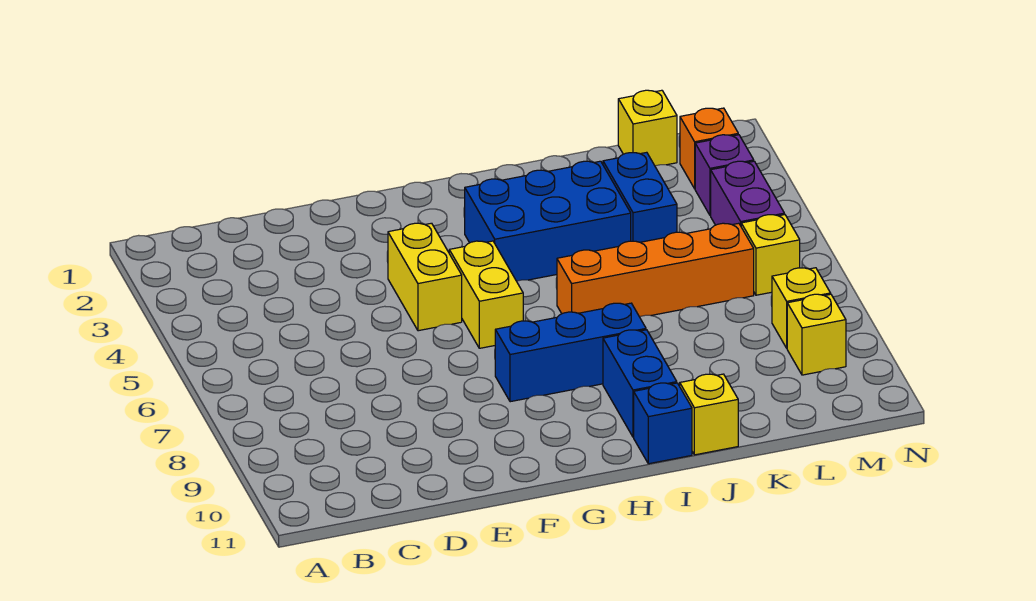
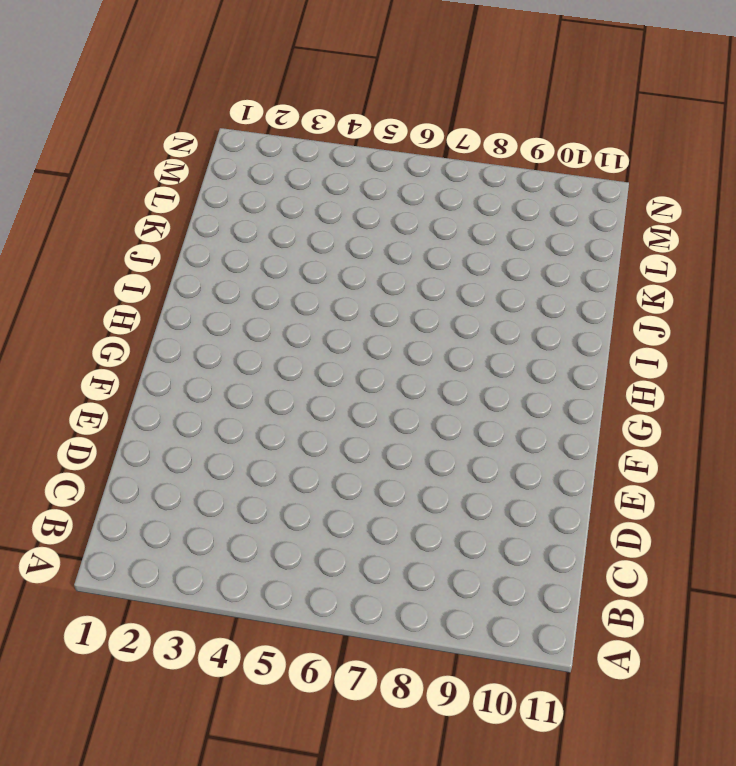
none -> yellow 1x2 brick [388,223,462,331]
none -> yellow 1x2 brick [449,241,523,348]
none -> blue 1x3 brick [495,303,646,402]

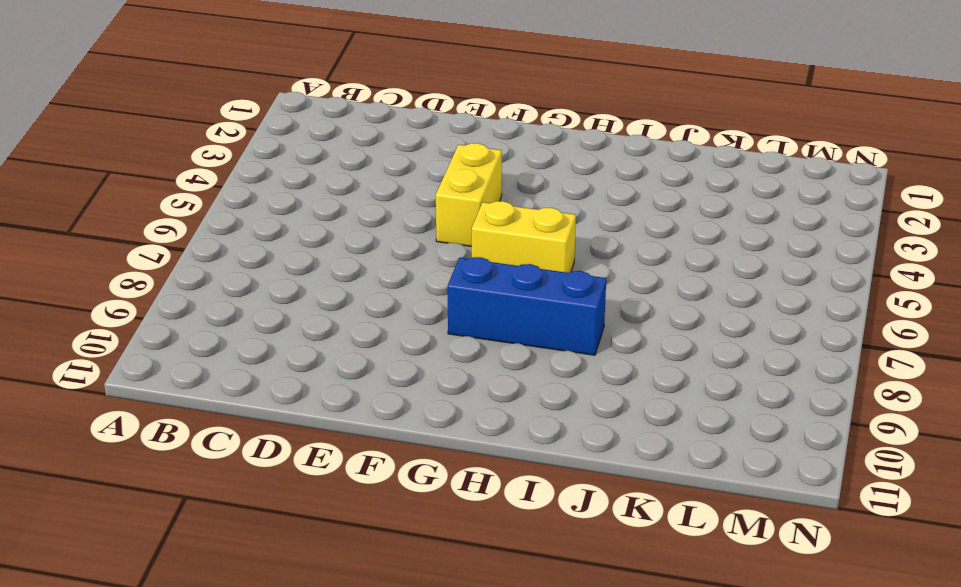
yellow 1x2 brick [472,201,576,273] -> yellow 1x2 brick turned to [449,241,523,348]
none -> blue 2x3 brick [465,161,631,281]
none -> orange 1x4 brick [557,223,754,317]
none -> blue 1x2 brick [603,330,677,437]

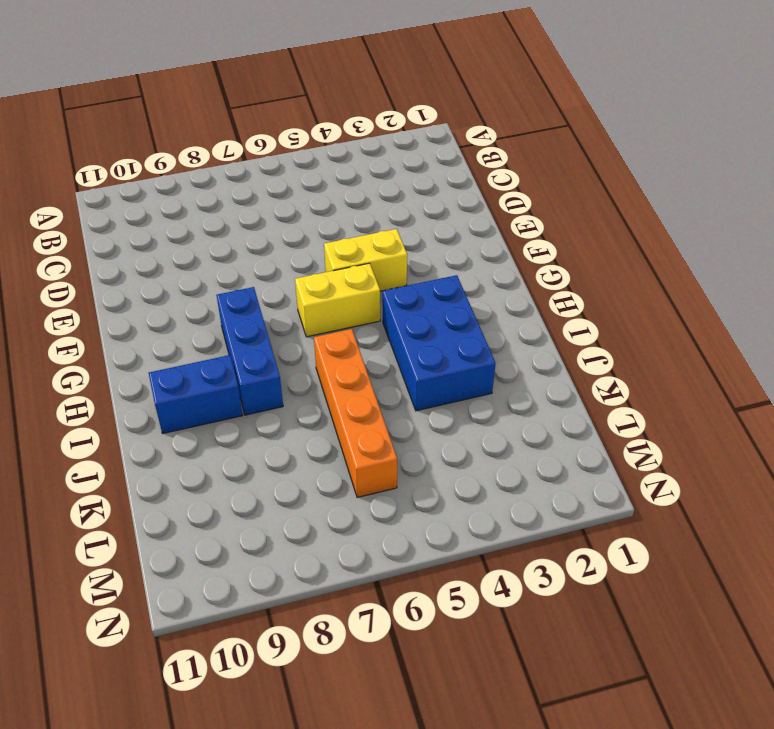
none -> blue 1x1 brick [634,383,692,464]
none -> yellow 1x1 brick [680,374,738,455]
none -> blue 1x2 brick [603,152,677,242]

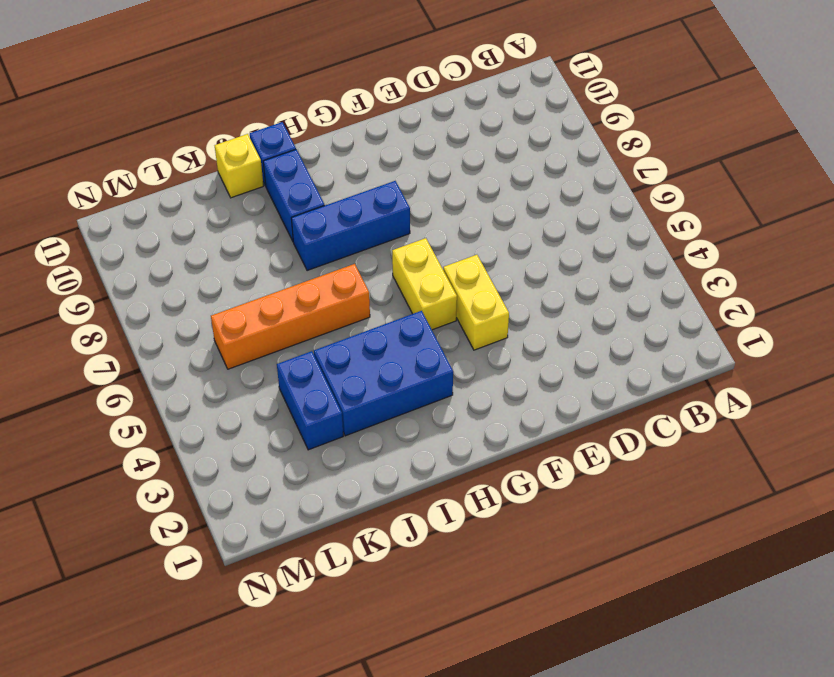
none -> yellow 1x1 brick [618,90,677,166]
none -> orange 1x1 brick [680,108,738,189]
none -> purple 1x1 brick [695,135,754,215]

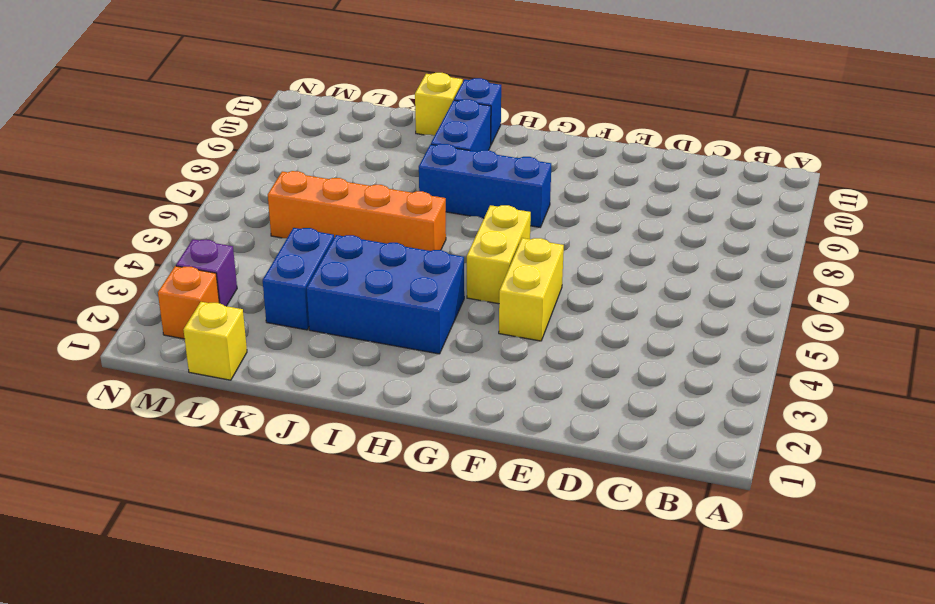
none -> purple 1x2 brick [711,161,784,226]
none -> yellow 1x1 brick [741,215,800,295]
none -> yellow 1x1 brick [772,268,831,348]

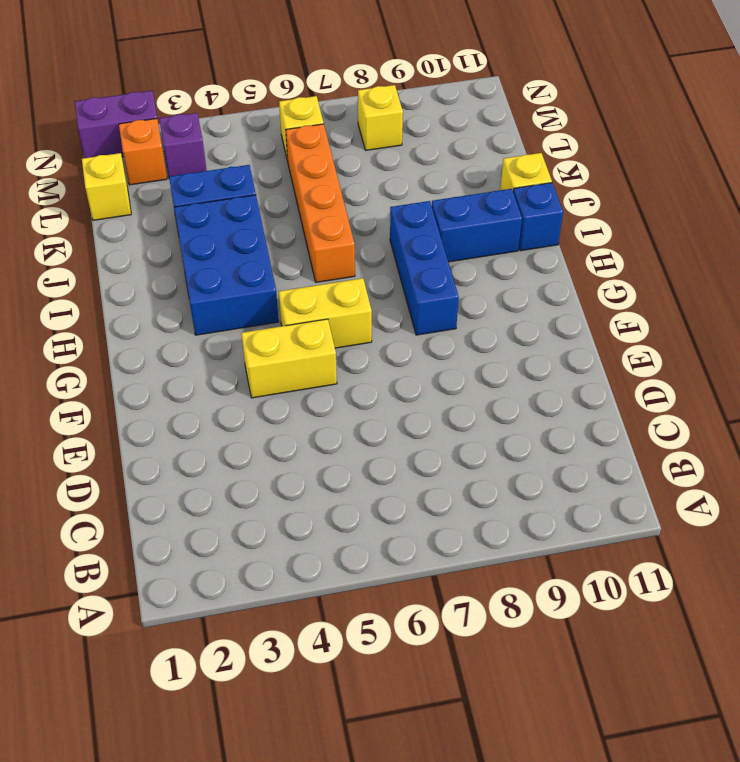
purple 1x2 brick [75,91,157,158] -> purple 1x2 brick moved to [711,161,784,226]
none -> yellow 1x1 brick [787,294,846,375]

